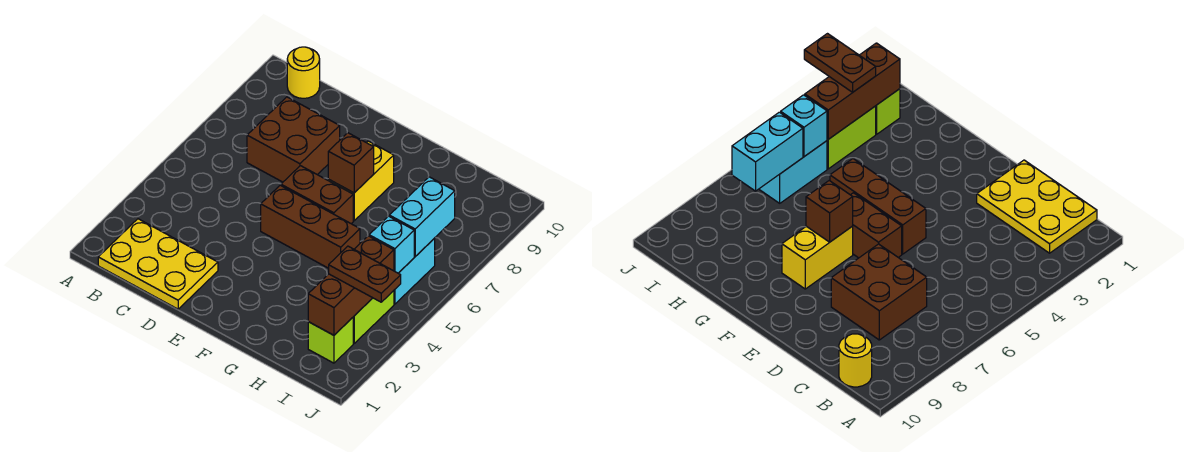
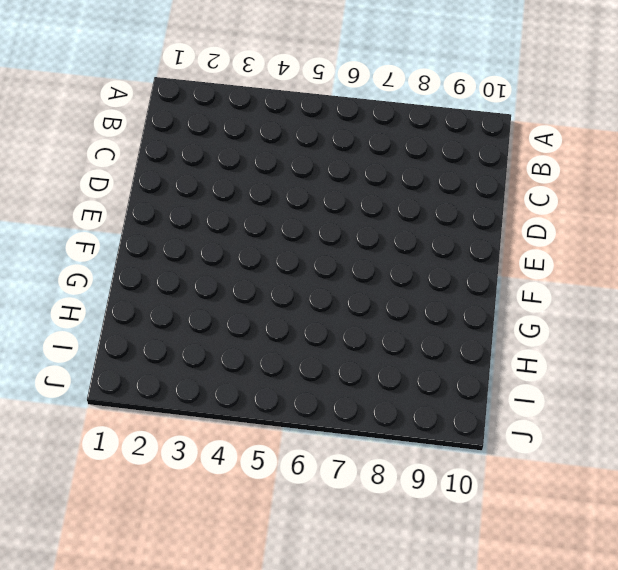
none -> yellow 2x3 plate [98,219,218,309]
none -> yellow 1x1 round brick [287,47,320,98]
none -> brown 2x2 brick [247,97,340,182]

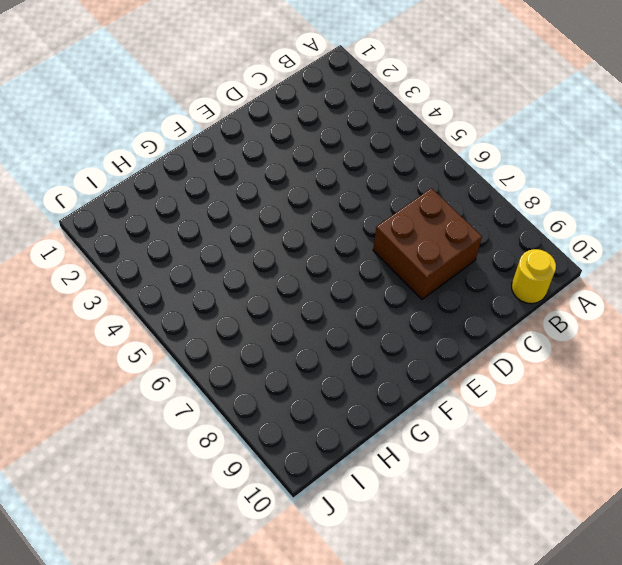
none -> yellow 2x3 plate [98,219,218,309]
none -> brown 1x3 brick [261,185,360,268]
none -> brown 1x2 brick [281,166,353,224]

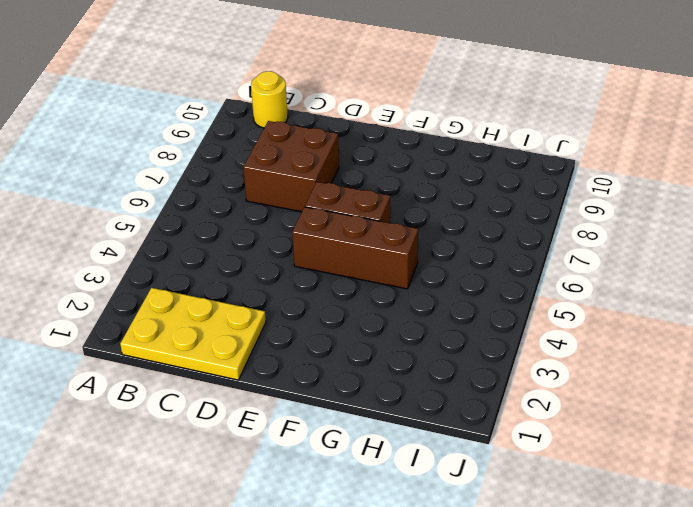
none -> yellow 1x2 brick [328,141,394,221]
none -> lime 1x1 brick [308,318,353,363]
none -> lime 1x2 brick [353,291,394,343]

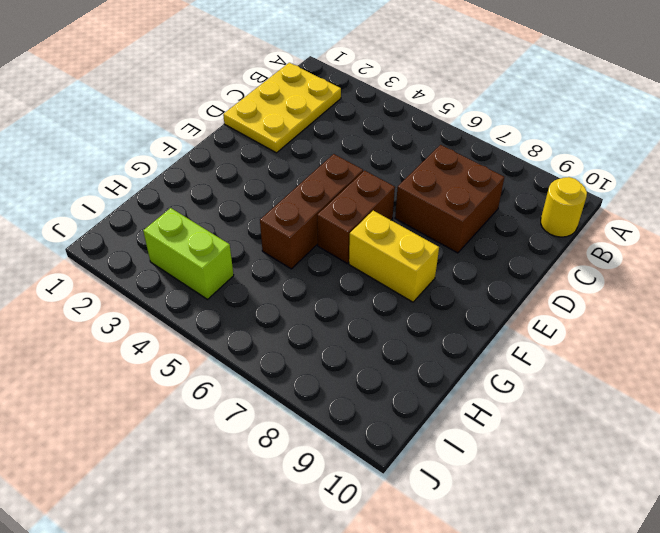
none -> lime 1x1 brick [308,318,353,363]
none -> cyan 1x2 brick [394,239,435,304]
none -> brown 1x1 brick [328,133,374,193]

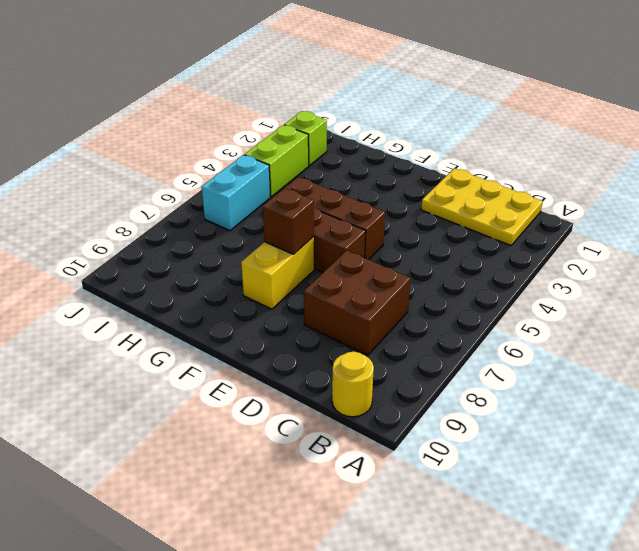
none -> brown 1x3 brick [308,236,394,335]
none -> cyan 1x1 brick [369,216,414,273]
none -> cyan 1x2 brick [389,177,455,257]

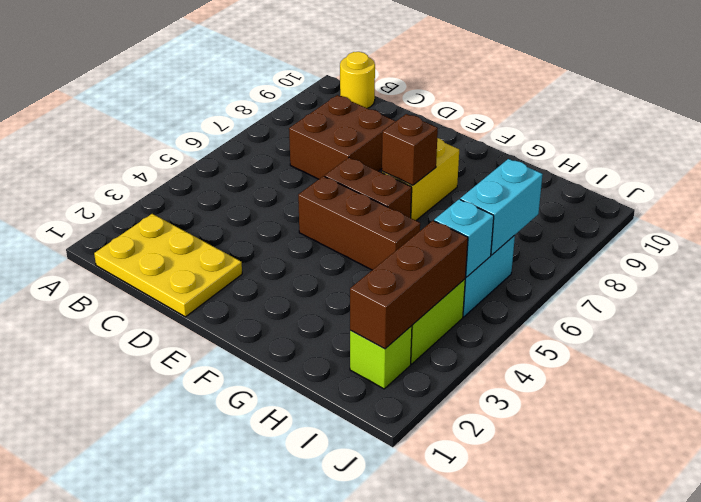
none -> brown 1x2 plate [329,246,401,302]

